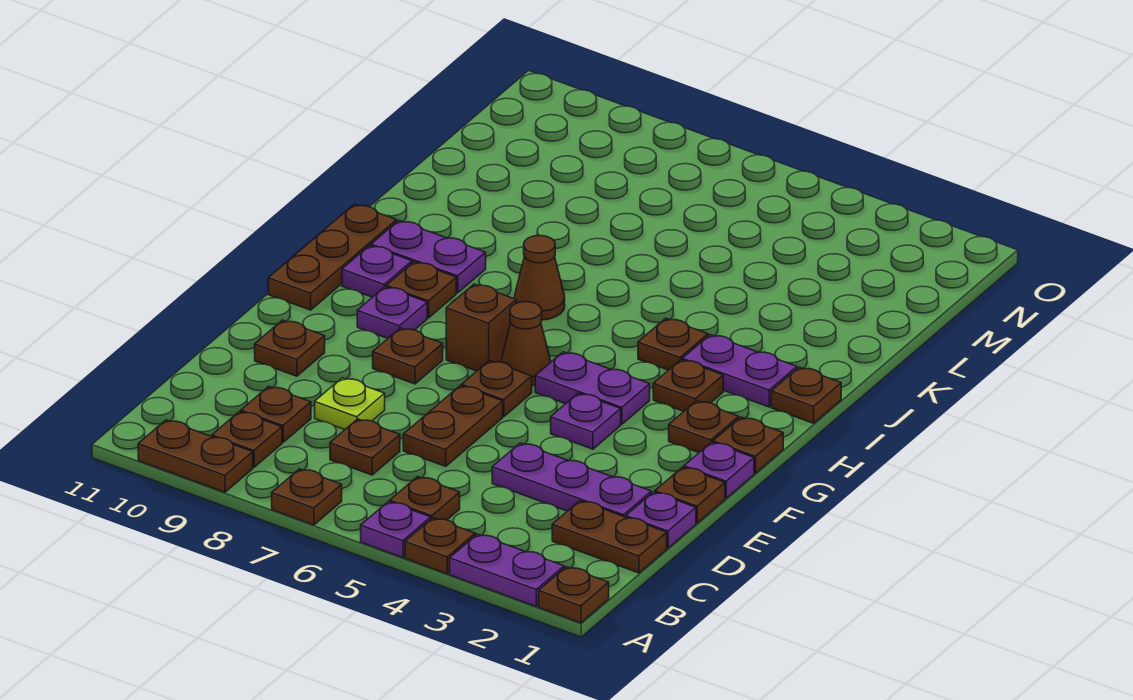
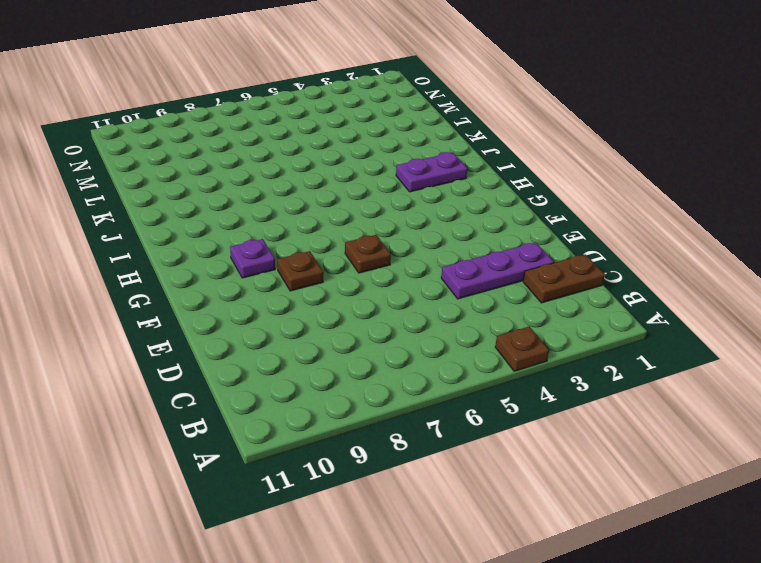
none -> brown 1x1 plate [539,567,609,623]
none -> purple 1x2 plate [450,534,564,606]
none -> purple 1x1 plate [361,502,431,558]
none -> brown 1x1 plate [272,469,342,525]

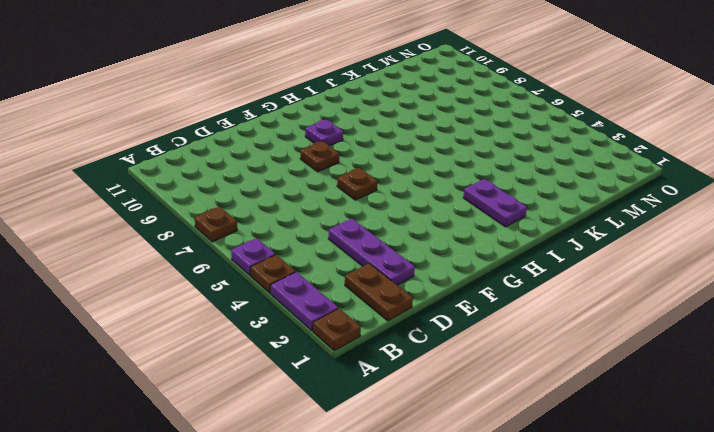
none -> brown 1x2 plate [138,420,253,492]
none -> brown 1x1 plate [390,477,460,520]
none -> brown 1x1 plate [212,411,282,467]
none -> brown 1x1 plate [330,419,400,475]

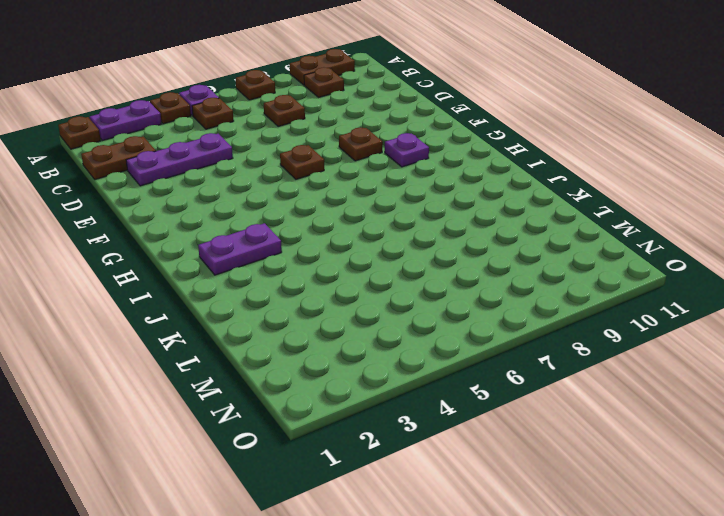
none -> brown 1x1 plate [241,386,311,442]
none -> purple 1x1 plate [626,492,696,548]
none -> brown 1x2 plate [403,385,503,466]
none -> lime 1x1 plate [315,378,385,429]

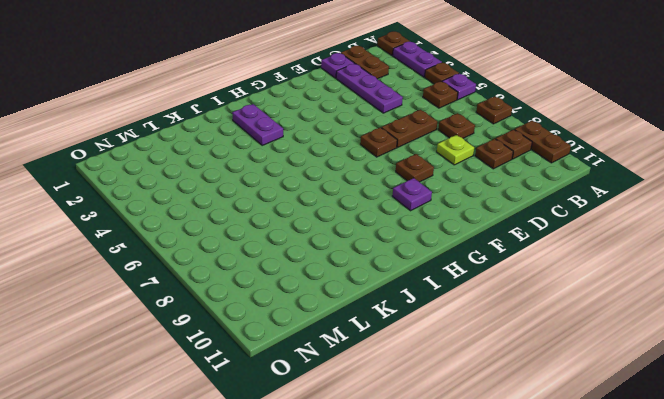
none -> brown 1x1 plate [655,467,725,523]
none -> brown 1x1 plate [255,320,325,376]
none -> purple 1x1 plate [684,442,754,498]
none -> purple 1x1 plate [551,393,621,449]

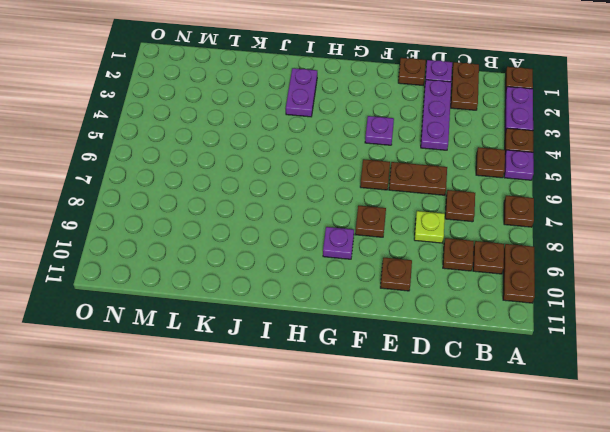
none -> purple 1x1 plate [684,442,754,498]
none -> brown 1x1 plate [713,417,783,473]
none -> brown 1x1 plate [669,401,739,452]
none -> purple 1x2 plate [535,352,650,424]

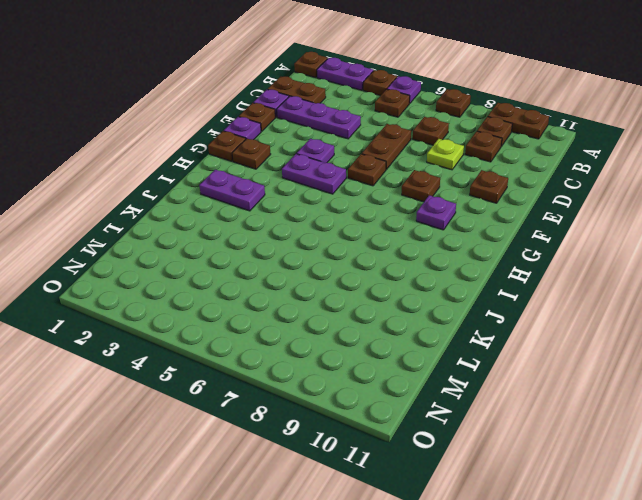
none -> brown 1x1 cone [501,302,551,386]
none -> brown 1x1 brick [446,284,516,371]
none -> brown 1x3 plate [268,204,397,310]
none -> brown 1x1 plate [653,360,723,411]

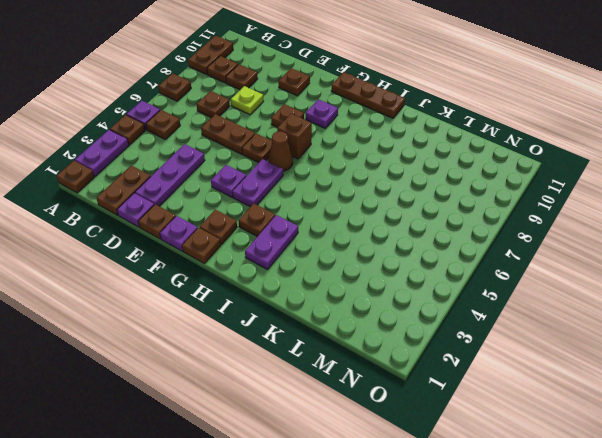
none -> brown 1x1 plate [386,262,456,318]
none -> purple 1x1 plate [342,245,412,297]
none -> brown 1x1 plate [771,367,841,423]
none -> brown 1x1 plate [638,318,708,370]

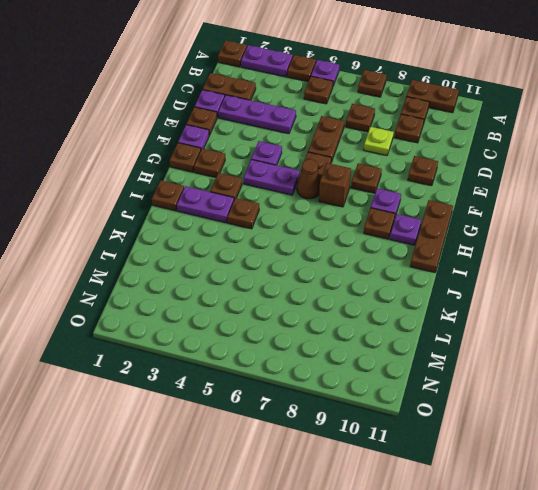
none -> brown 1x1 cone [514,236,565,320]
none -> purple 1x2 plate [371,221,486,293]

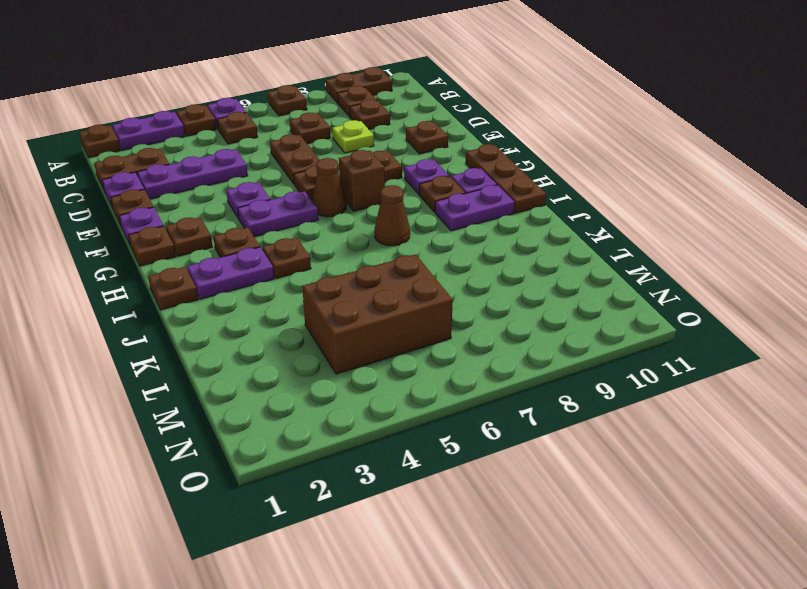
brown 2x3 brick [302,254,453,374] -> none

